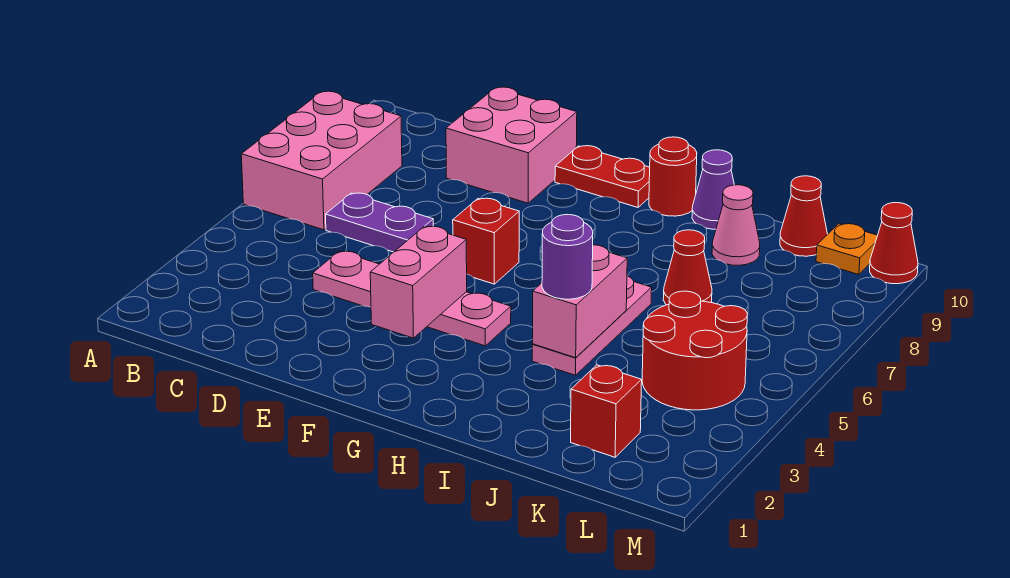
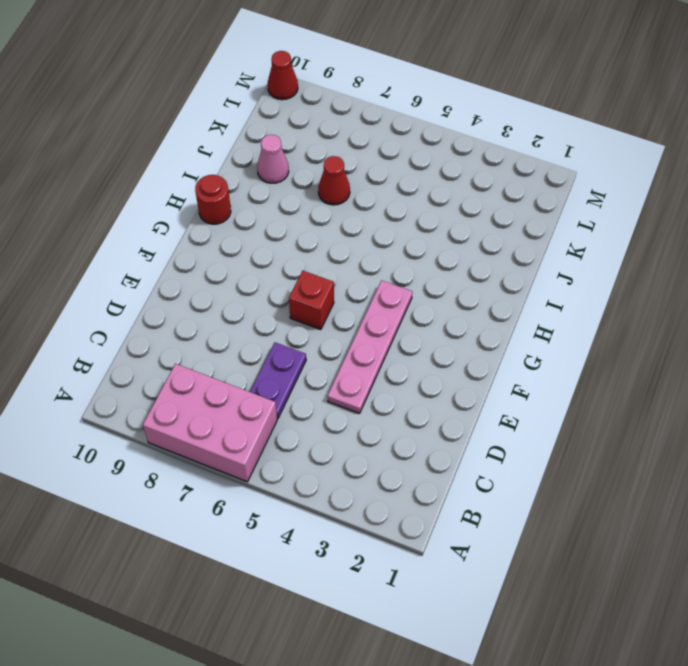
none -> pink 2x2 brick [446,87,577,203]
none -> red 1x2 plate [555,146,650,207]
none -> pink 1x3 plate [532,276,652,375]

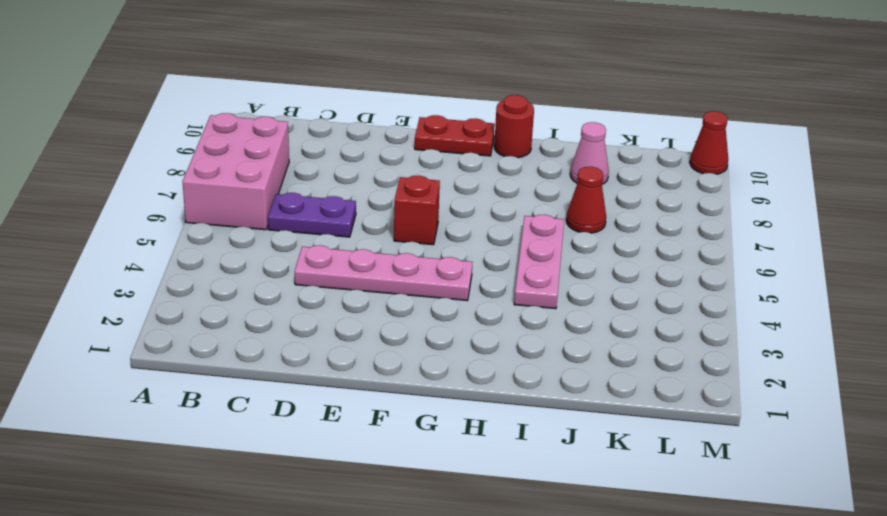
none -> pink 2x2 brick [446,87,577,203]
none -> purple 1x1 cone [692,150,734,229]
none -> red 1x1 brick [571,365,642,457]

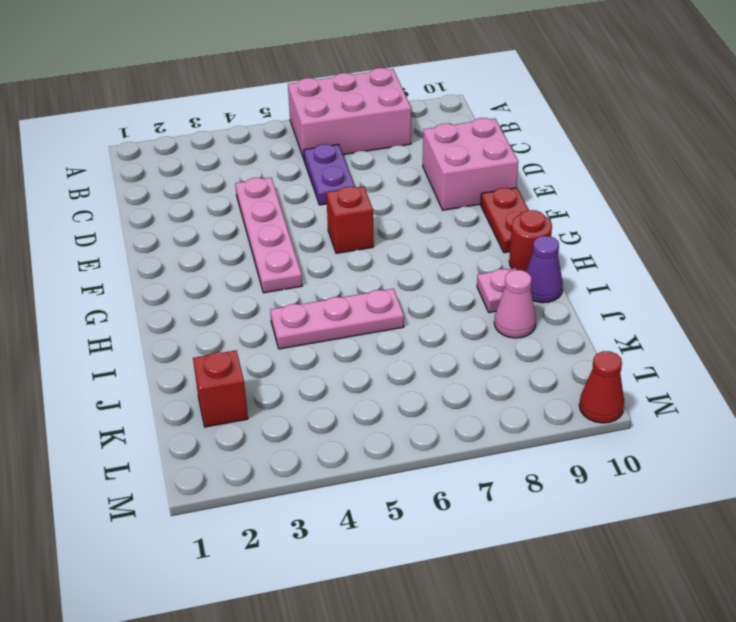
pink 1x1 plate [477,268,517,313] -> none
none -> red 1x1 cone [663,230,712,305]
none -> red 2x2 round brick [642,291,747,410]
none -> red 1x1 cone [780,176,828,256]

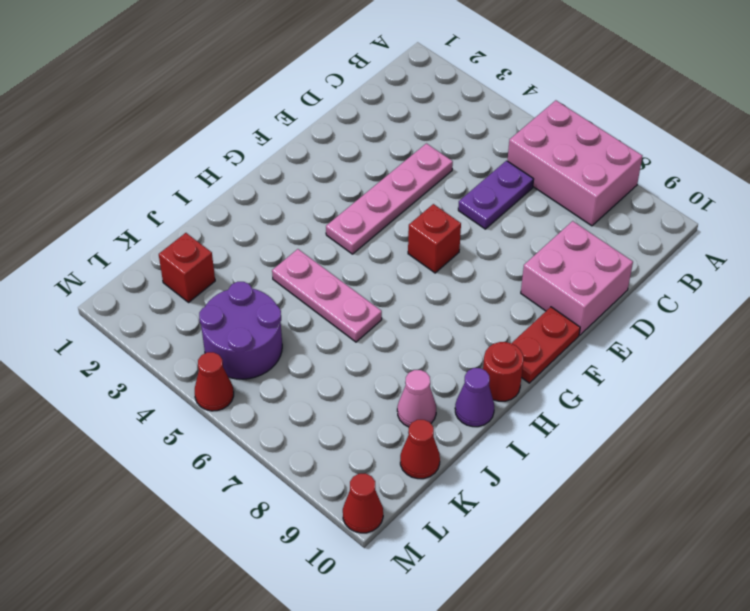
purple 2x2 round brick [199,282,282,379] -> red 2x2 round brick [642,291,747,410]
red 1x1 cone [195,352,234,411] -> red 1x1 cone moved to [663,230,712,305]
none -> orange 1x1 plate [816,224,878,275]
none -> pink 1x2 brick [370,226,467,338]
none -> pink 1x2 brick [532,245,627,358]

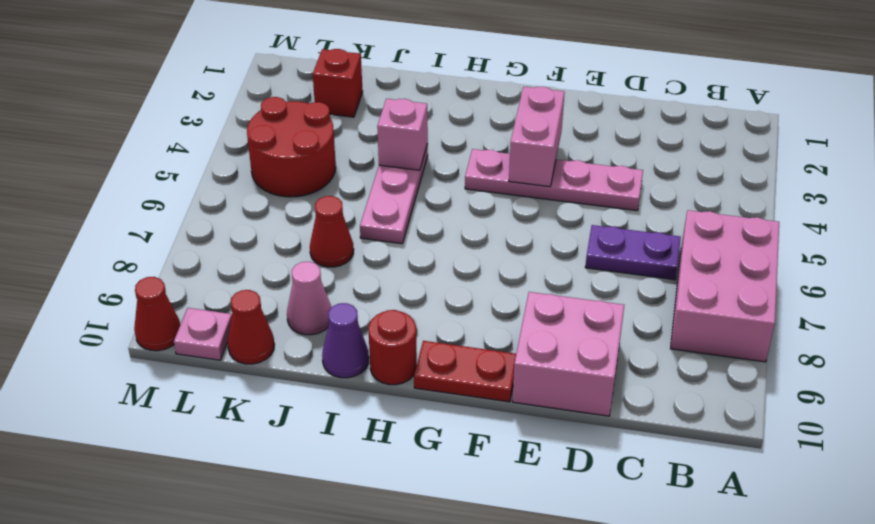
pink 1x1 brick [377,99,428,170] -> pink 1x2 brick [532,245,627,358]
pink 1x1 plate [174,308,232,360] -> orange 1x1 plate [816,224,878,275]
none -> red 1x1 brick [453,198,519,284]
none -> purple 1x1 round brick [542,215,593,299]

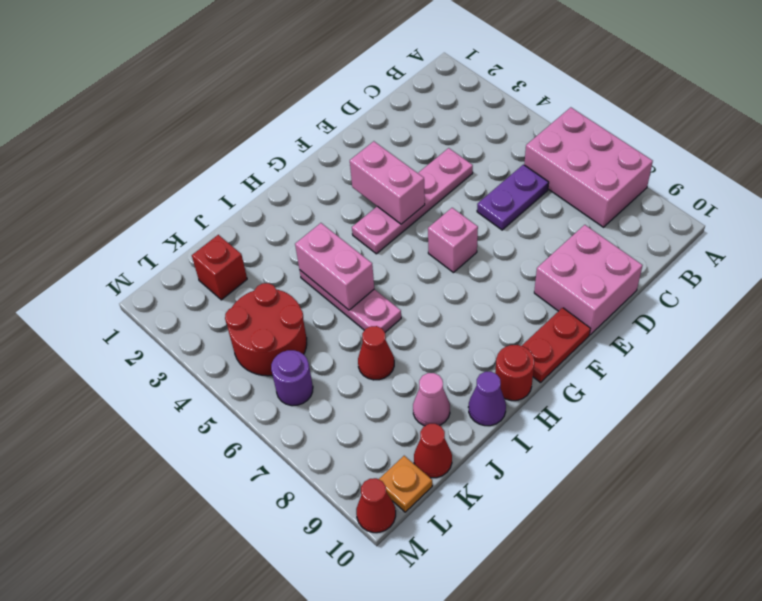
pink 1x1 brick [428,208,478,273] -> red 1x1 brick [453,198,519,284]
purple 1x1 round brick [271,350,313,406] -> purple 1x1 round brick moved to [542,215,593,299]

